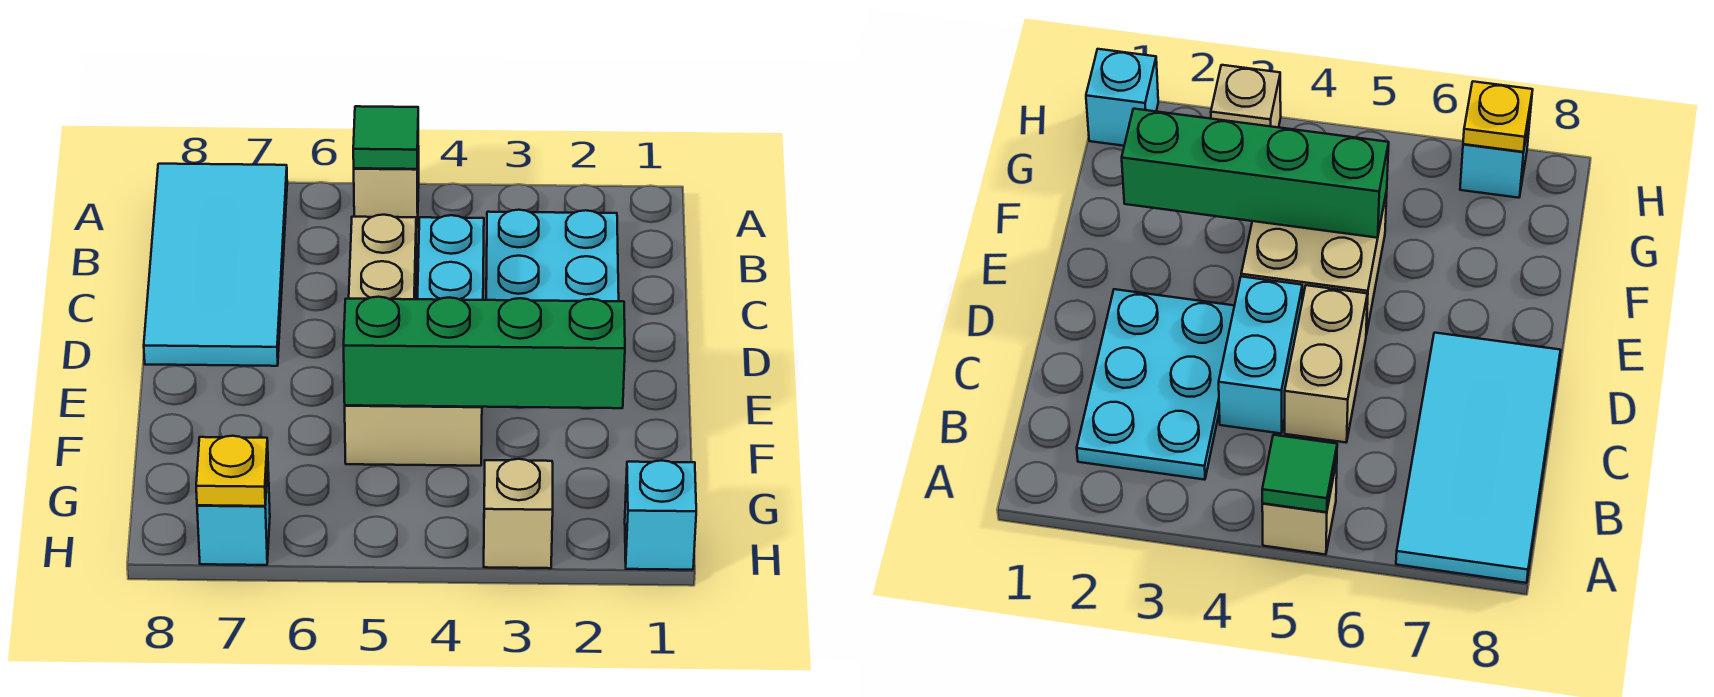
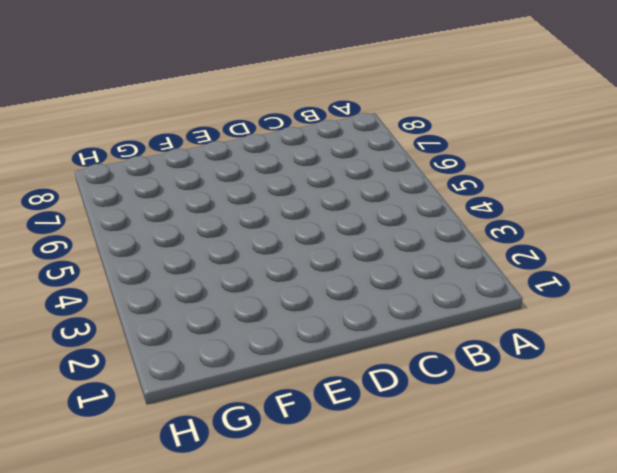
none -> tan 1x1 brick [354,146,419,228]
none -> cyan 2x4 tile [144,164,287,366]
none -> cyan 2x3 plate [486,210,619,301]

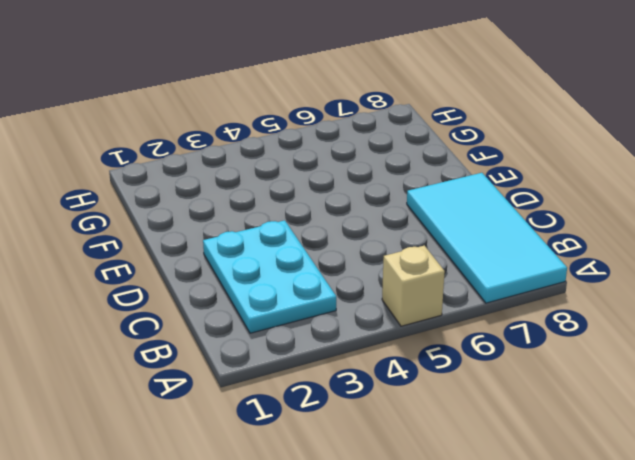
none -> cyan 1x2 brick [418,215,484,300]
none -> tan 1x2 brick [349,215,416,299]
none -> tan 2x2 brick [345,405,482,466]

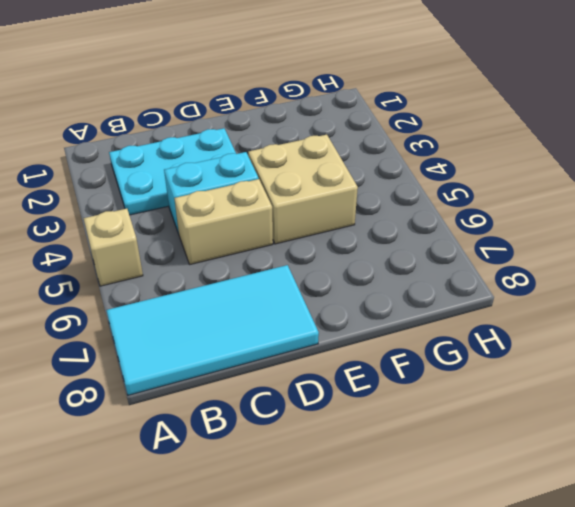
none -> cyan 1x1 brick [625,460,696,570]
none -> tan 1x1 brick [484,459,553,568]
none -> cyan 1x1 brick [197,467,270,565]

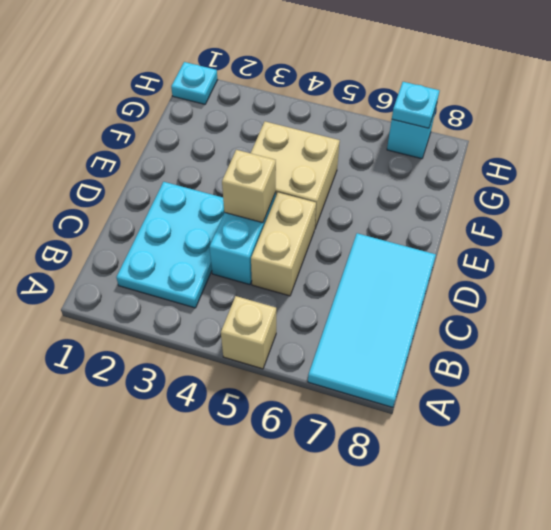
tan 1x1 brick [222,150,276,223] -> tan 1x1 brick moved to [484,459,553,568]
cyan 1x1 plate [171,62,218,104] -> cyan 1x1 brick [625,460,696,570]
cyan 1x1 plate [392,82,439,128] -> yellow 1x1 plate [196,436,268,506]
none -> green 1x1 tile [353,106,418,169]
none -> green 1x4 brick [344,297,625,408]

